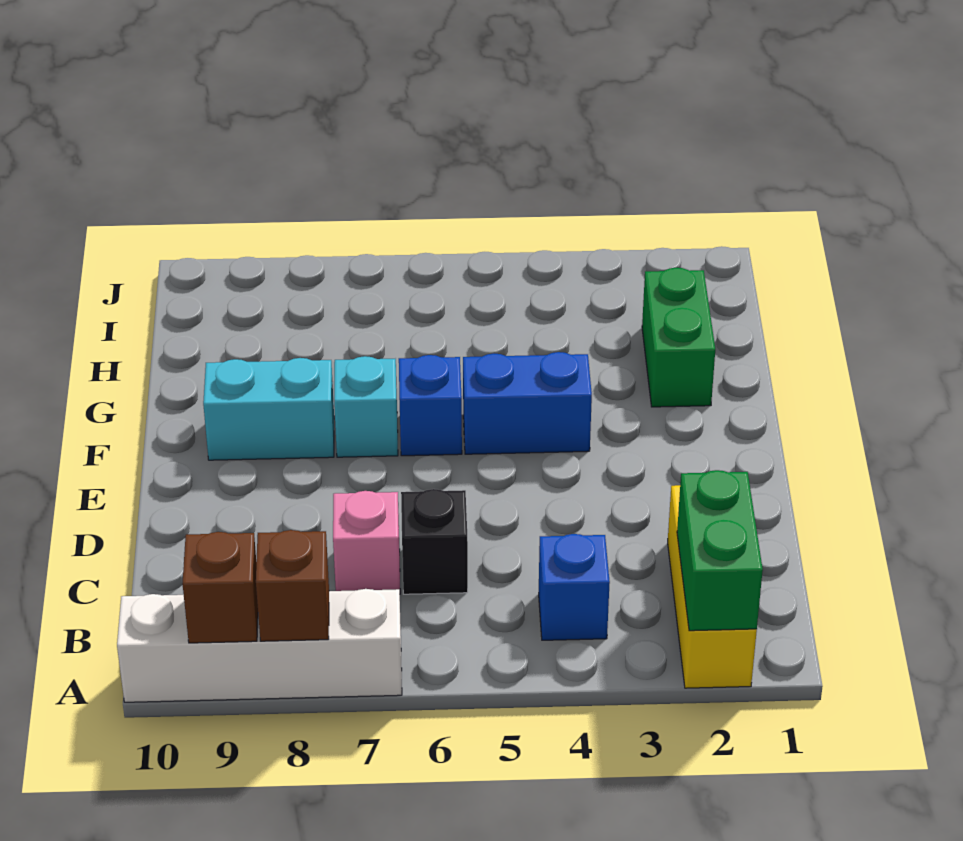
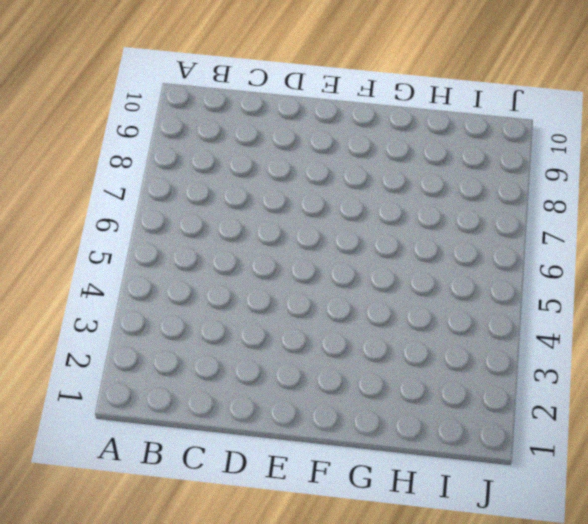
none -> yellow 1x3 brick [668,485,757,688]
none -> white 1x4 brick [117,589,402,702]
none -> blue 1x1 brick [539,534,610,640]

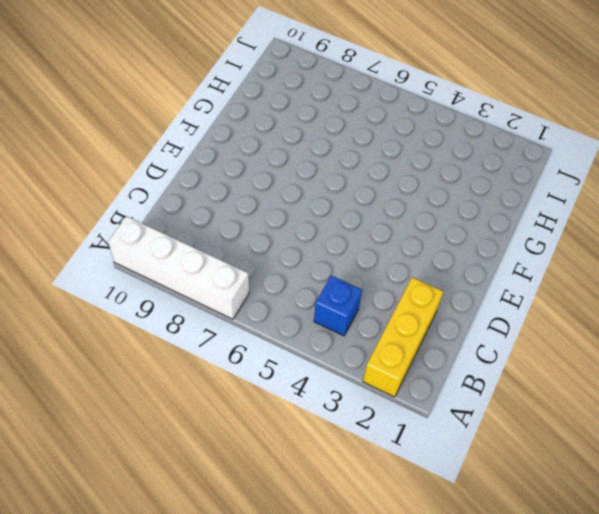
none -> black 1x1 brick [401,489,468,594]
none -> pink 1x1 brick [333,491,400,591]
none -> blue 1x2 brick [463,352,592,454]

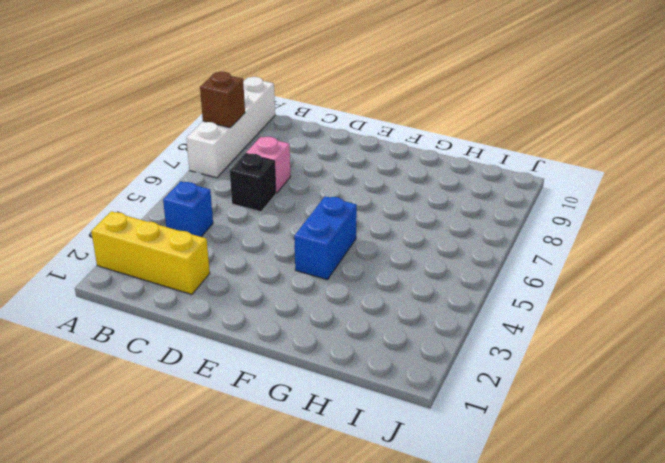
none -> blue 1x1 brick [399,355,462,456]
none -> cyan 1x1 brick [334,356,398,457]
none -> cyan 1x2 brick [203,358,334,460]

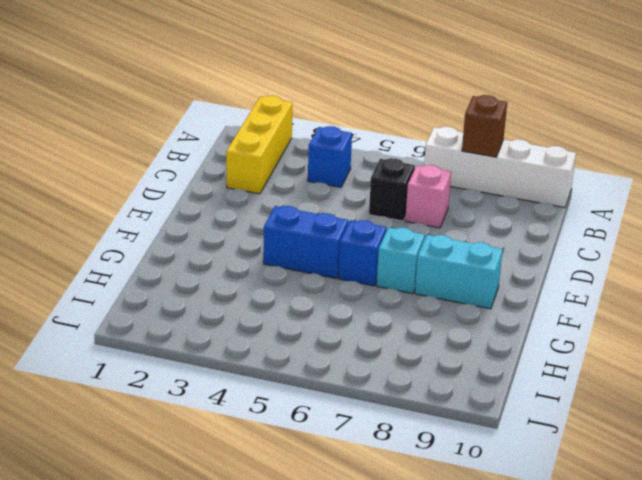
none -> green 1x2 brick [642,268,715,407]
none -> green 1x2 brick [677,470,763,631]
none -> brown 1x1 brick [182,532,258,643]

